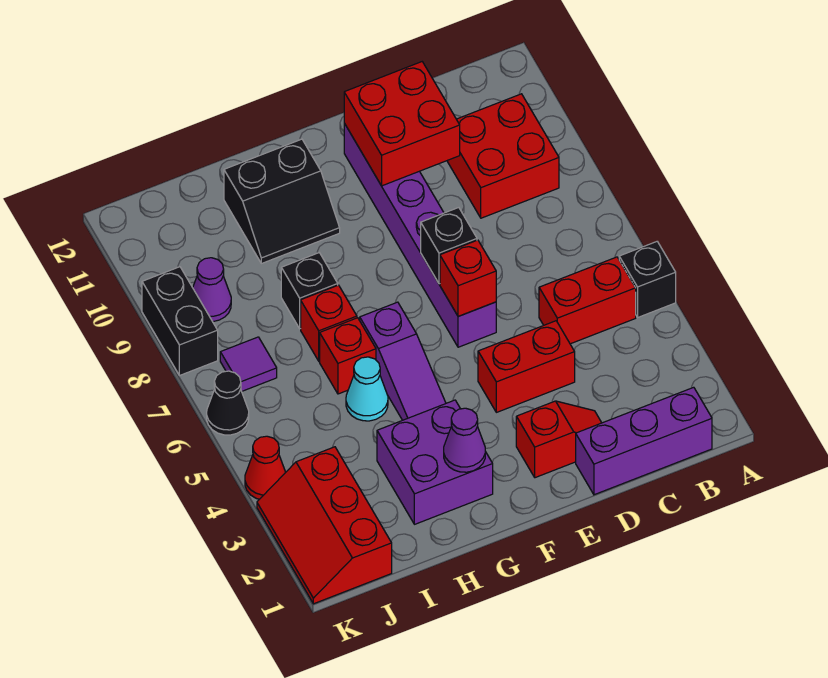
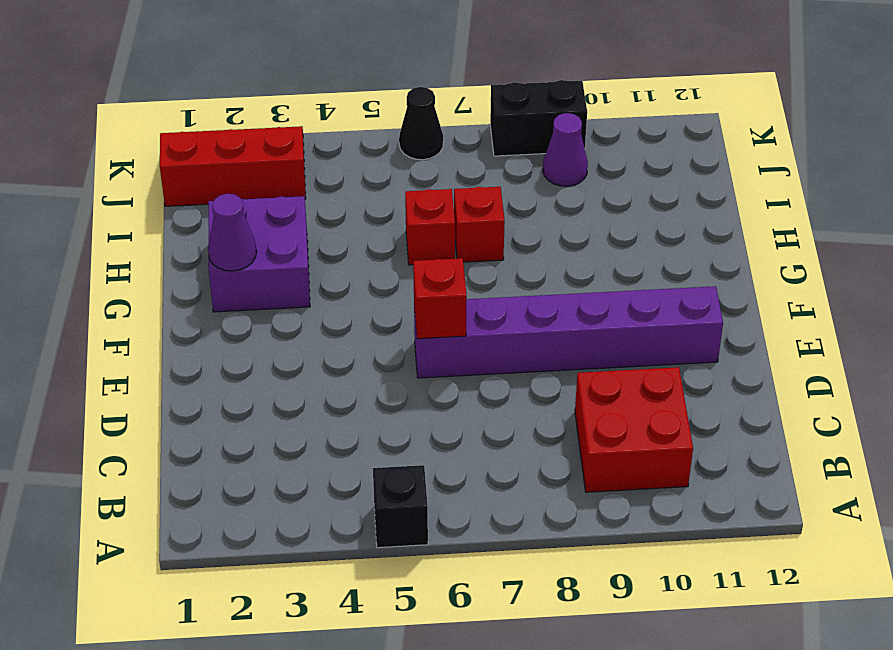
none -> purple 1x3 brick [576,387,712,495]
none -> red 1x2 brick [539,257,636,344]
none -> red 1x2 slope [516,401,602,478]

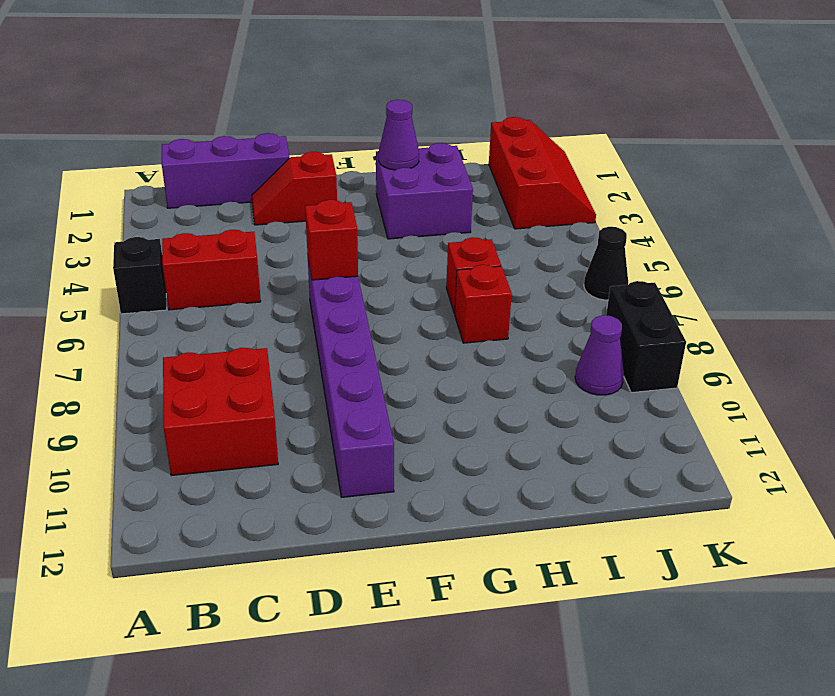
none -> red 1x2 brick [478,321,575,412]
none -> purple 1x3 slope [360,302,446,420]
none -> black 2x2 slope [224,139,340,264]

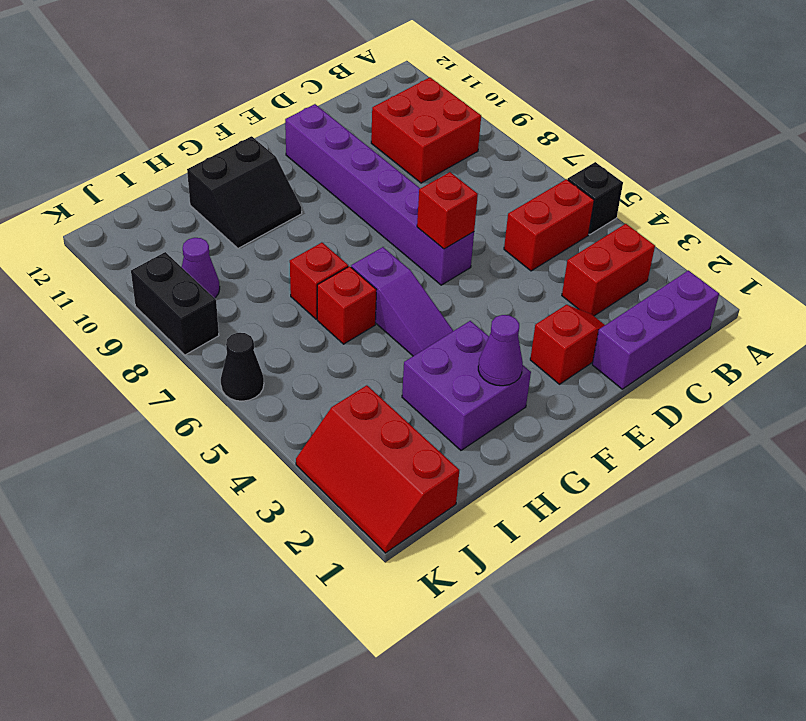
red 1x2 brick [562,224,655,316] -> red 1x2 brick moved to [478,321,575,412]
none -> cyan 1x1 cone [346,357,388,421]
none -> black 1x1 brick [281,253,338,329]
none -> purple 1x1 tile [220,337,277,391]

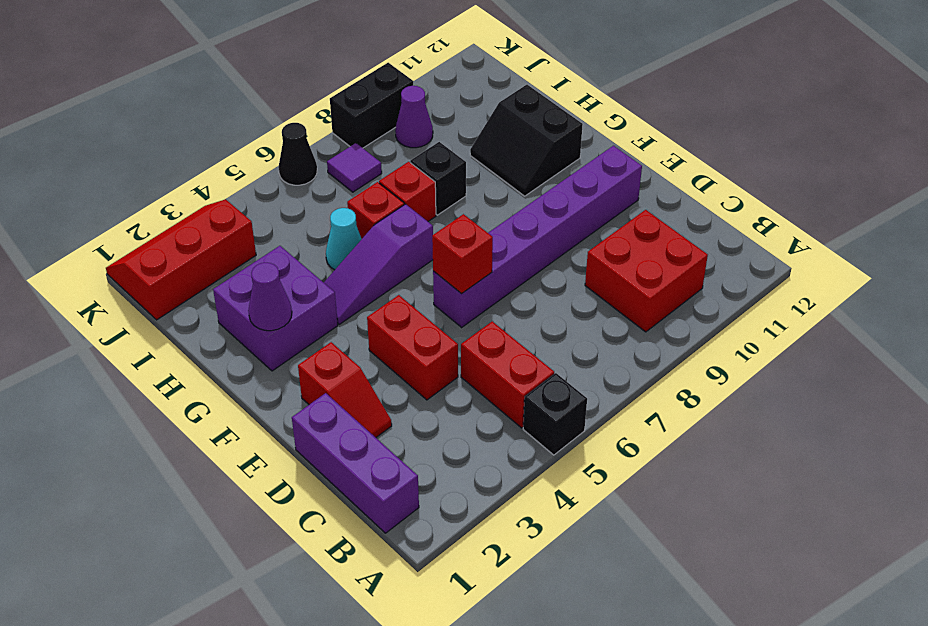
none -> red 1x1 cone [245,436,286,499]
none -> red 2x2 brick [344,62,460,186]
none -> black 1x1 brick [421,208,477,284]

